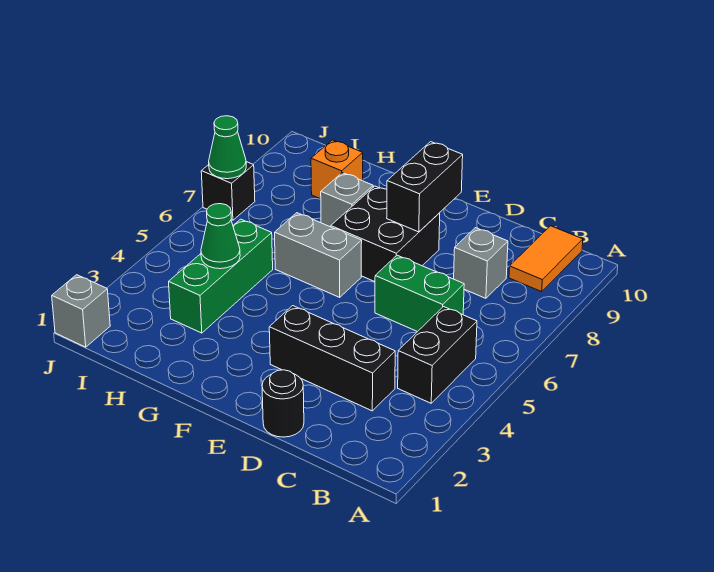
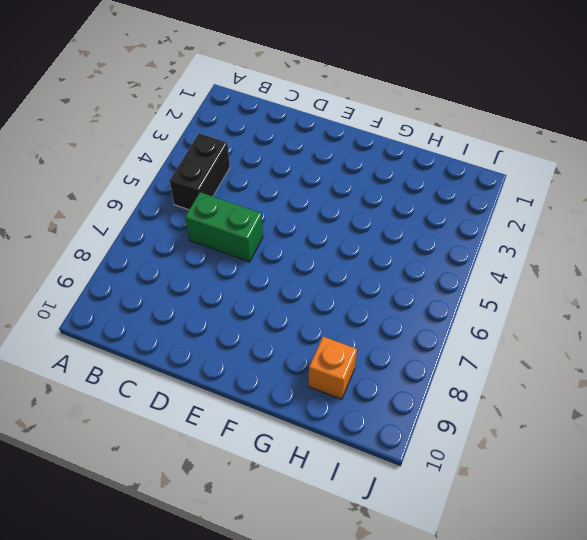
none -> orange 1x2 tile [509,226,583,292]
none -> black 1x3 brick [269,306,395,411]
none -> grey 1x1 brick [454,228,508,298]

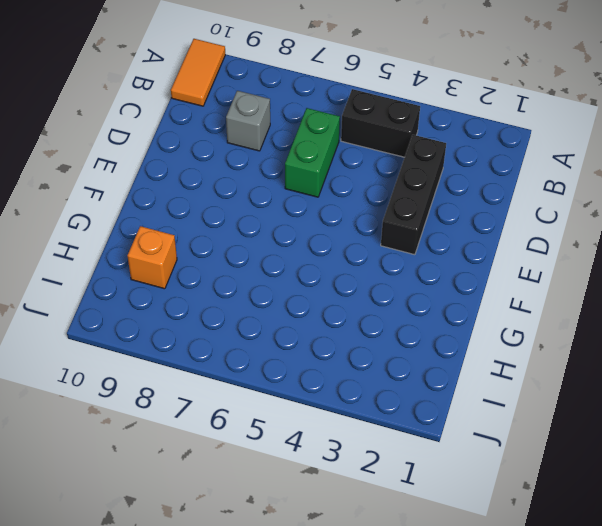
orange 1x2 tile [171,39,225,106] -> orange 1x2 tile turned to [509,226,583,292]
none -> black 1x1 round brick [262,370,304,437]
none -> black 2x2 brick [331,186,440,282]
none -> grey 1x2 brick [275,213,362,297]

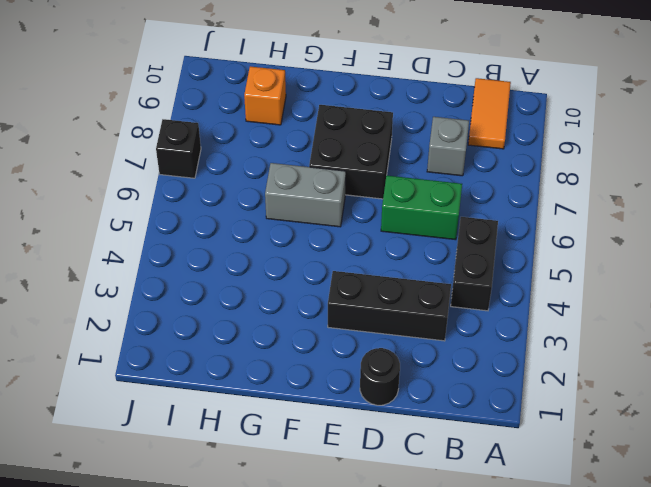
none -> grey 1x1 brick [321,173,373,227]
none -> green 1x3 brick [169,219,273,333]
none -> grey 1x1 brick [52,275,110,347]

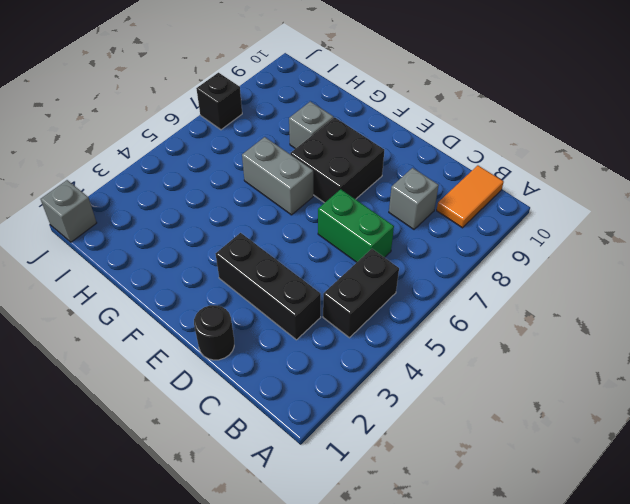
none -> green 1x3 brick [169,219,273,333]
none -> orange 1x1 brick [311,140,363,199]
none -> black 1x2 brick [387,142,463,232]

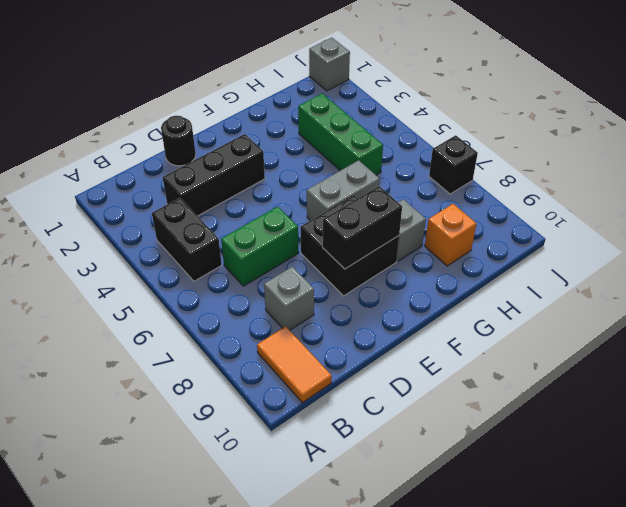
black 1x2 brick [323,186,402,269] -> black 1x2 brick turned to [387,142,463,232]
none -> green 1x1 cone [201,204,240,269]
none -> green 1x1 cone [209,116,246,179]

